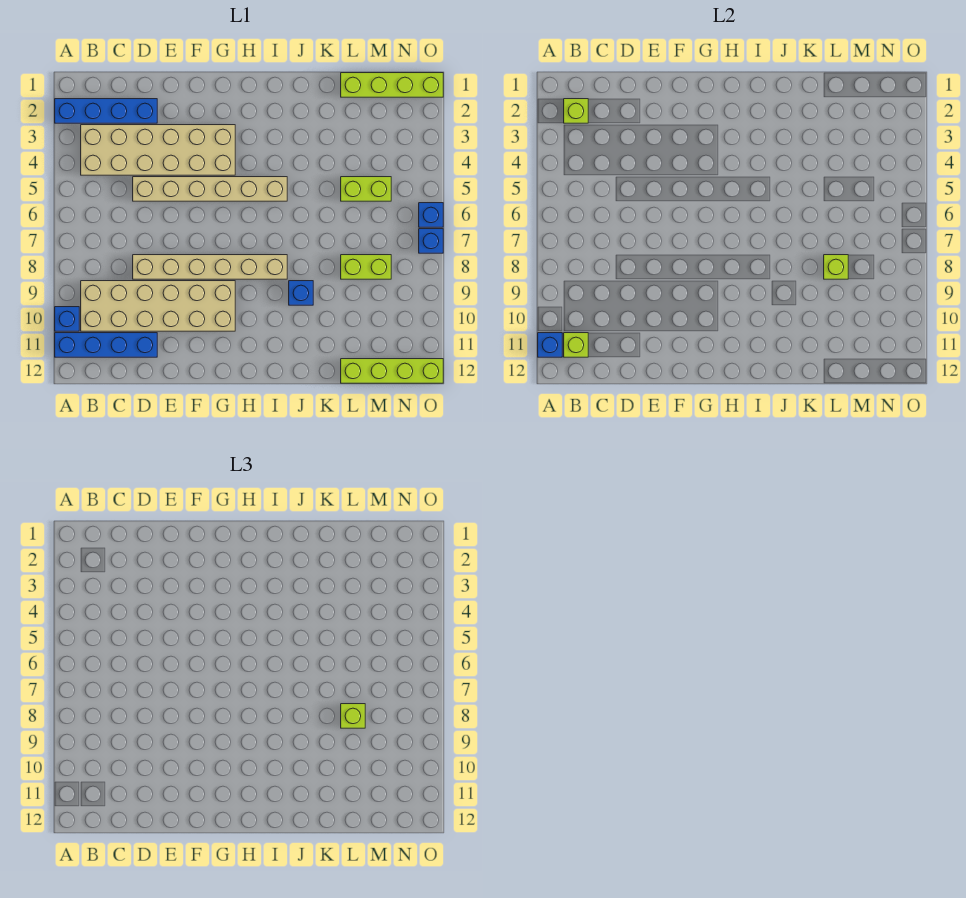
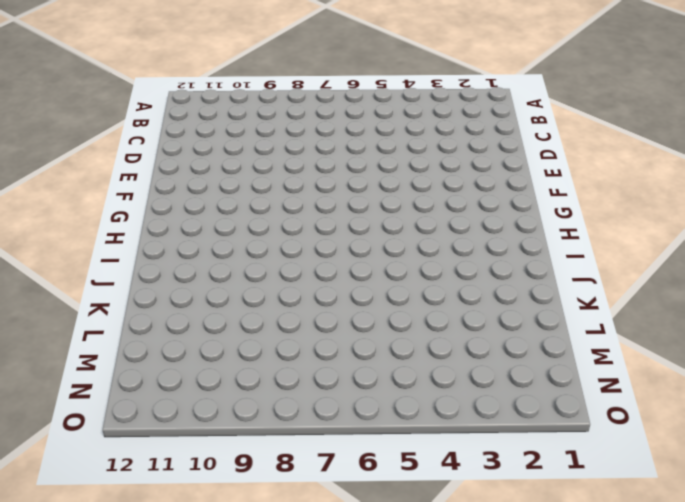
none -> blue 1x4 brick [55,99,157,123]
none -> blue 1x1 brick [55,307,79,331]
none -> blue 1x4 brick [55,333,157,357]

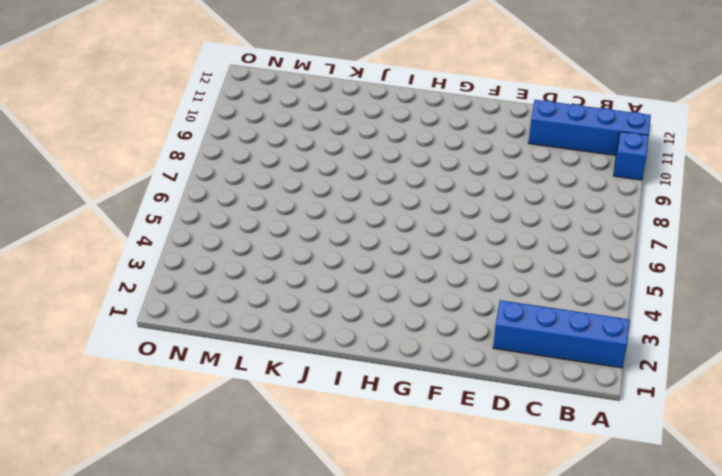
none -> tan 2x6 brick [81,125,235,175]
none -> tan 2x6 brick [81,281,235,331]
none -> tan 1x6 brick [133,177,287,201]

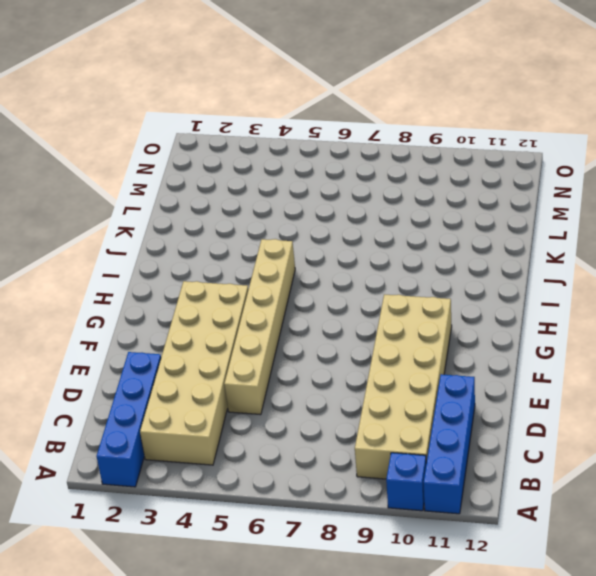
none -> tan 1x6 brick [133,255,287,279]
none -> blue 1x1 brick [289,281,313,305]
none -> lime 1x4 brick [341,73,443,97]

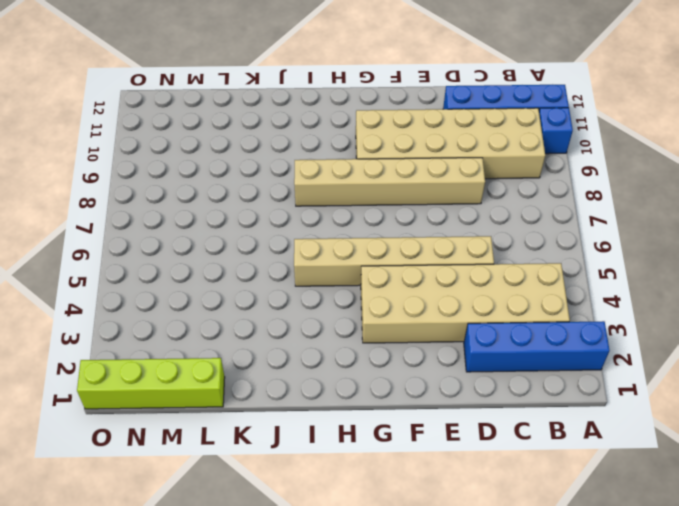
none -> blue 1x1 brick [289,281,313,305]
none -> lime 1x2 brick [341,177,391,201]
none -> lime 1x2 brick [341,255,391,279]

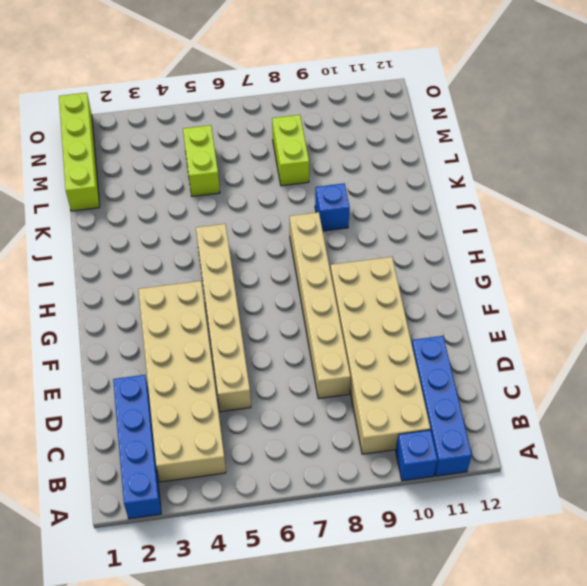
none -> lime 1x4 brick [341,359,443,383]
none -> blue 1x1 brick [419,203,443,227]
none -> blue 1x1 brick [419,229,443,253]

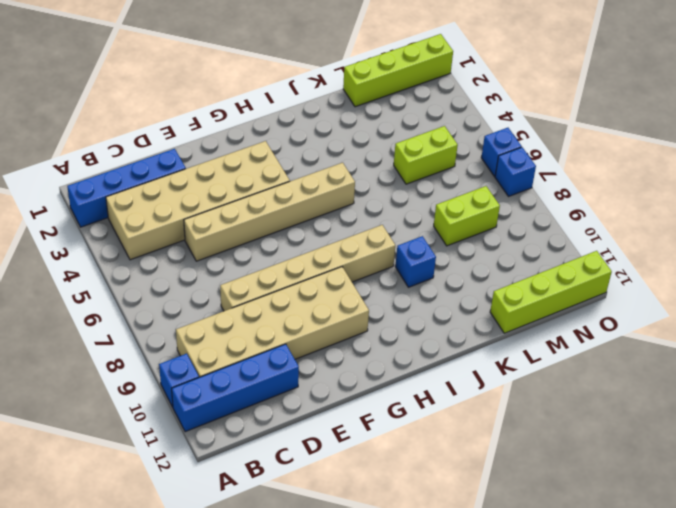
none -> blue 1x1 brick [538,333,562,357]
none -> lime 1x1 brick [564,99,588,123]
none -> lime 1x1 brick [564,333,588,357]

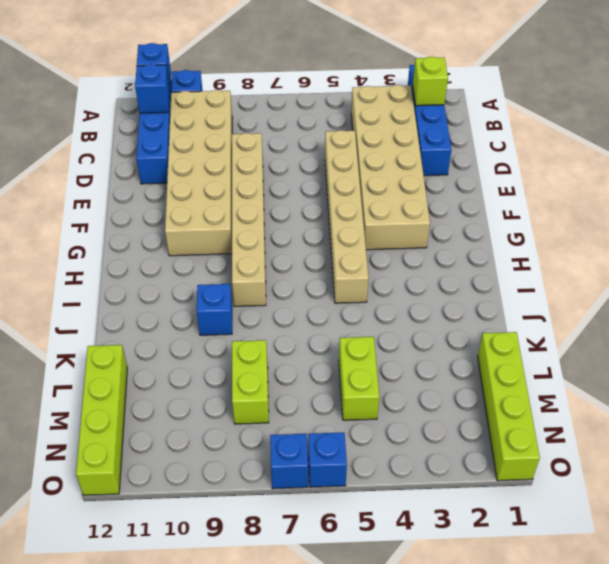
blue 1x1 brick [135,64,170,113] -> lime 1x1 brick [564,333,588,357]
none -> lime 1x1 brick [824,255,848,279]
none -> lime 1x1 brick [341,704,365,728]

